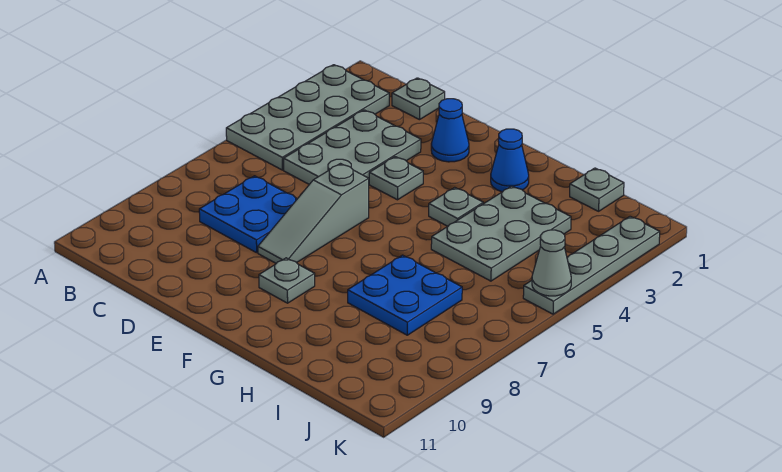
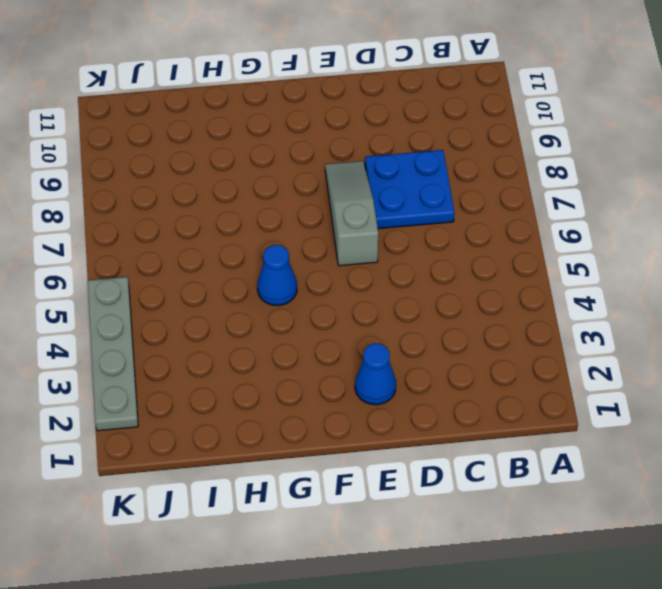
blue 1x1 cone [257,245,297,306] -> blue 1x1 cone moved to [491,129,529,192]
none -> grey 2x4 plate [226,65,389,170]
none -> grey 1x1 plate [392,78,445,120]
none -> grey 2x3 plate [284,110,421,184]

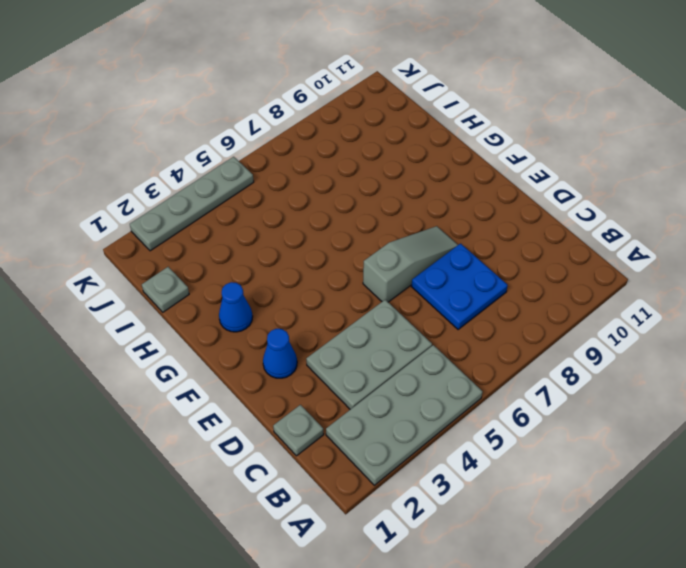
none -> grey 1x1 plate [369,157,423,200]
none -> grey 1x1 plate [259,258,315,303]
none -> grey 1x1 plate [429,187,483,226]

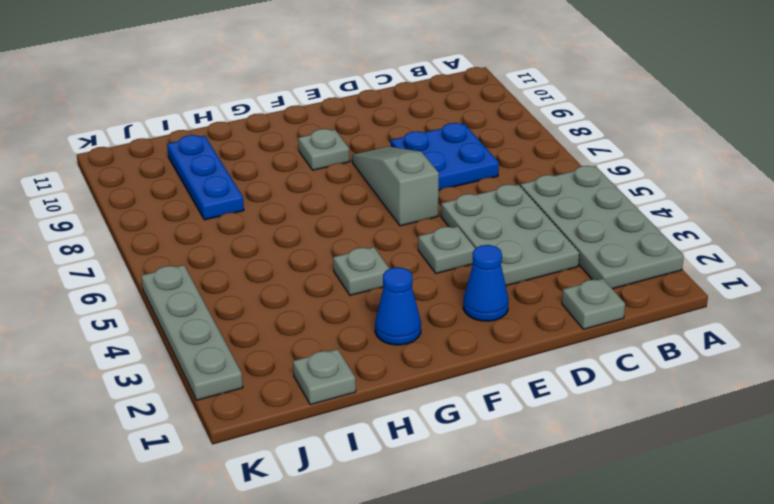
blue 1x3 plate [167,135,244,220] -> blue 2x2 plate [348,255,462,335]
none -> grey 2x3 plate [431,186,571,281]
none -> grey 1x1 cone [532,230,571,296]

